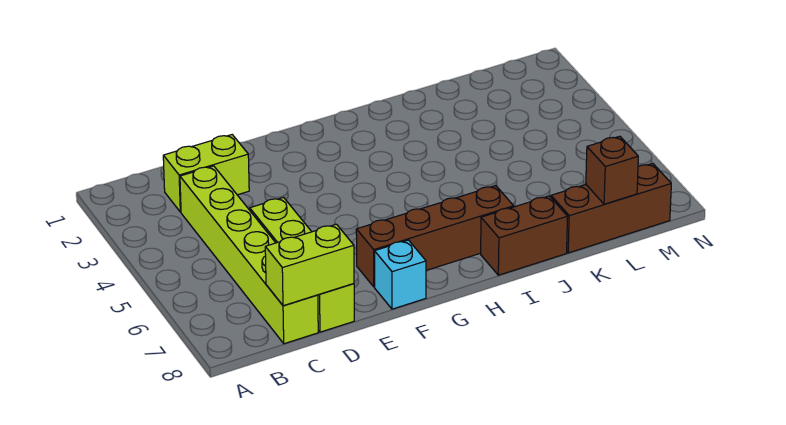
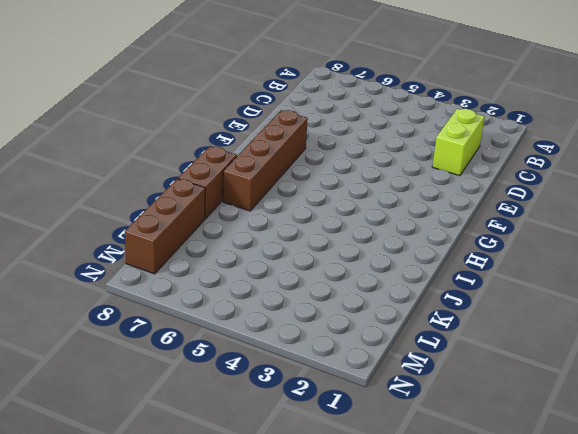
none -> lime 1x6 brick [180,166,318,344]
none -> lime 1x4 brick [250,198,354,332]

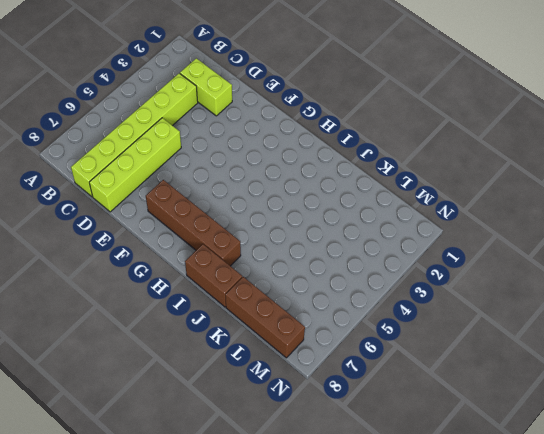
none -> cyan 1x1 brick [375,240,426,309]
none -> lime 1x2 brick [265,224,354,306]

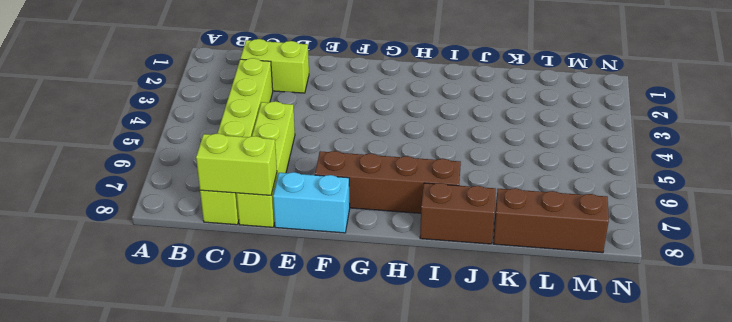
cyan 1x2 brick [273,172,350,233] -> cyan 1x1 brick [375,240,426,309]
none -> brown 1x1 brick [586,136,638,204]

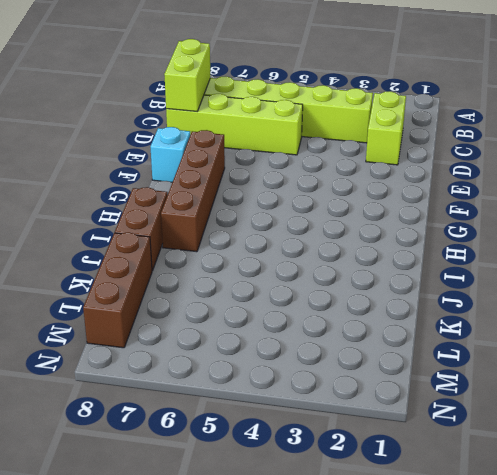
none -> brown 1x1 brick [586,136,638,204]

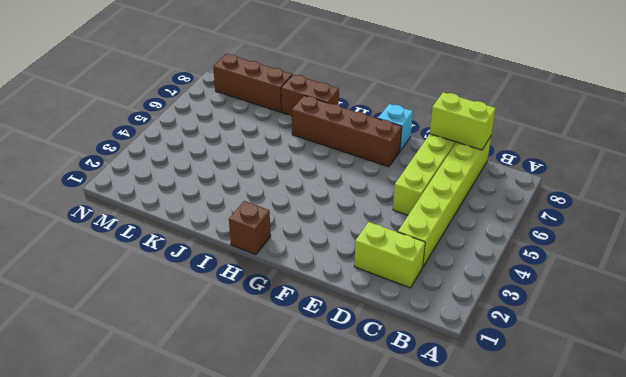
brown 1x1 brick [229,201,271,255] -> brown 1x1 brick moved to [586,136,638,204]

